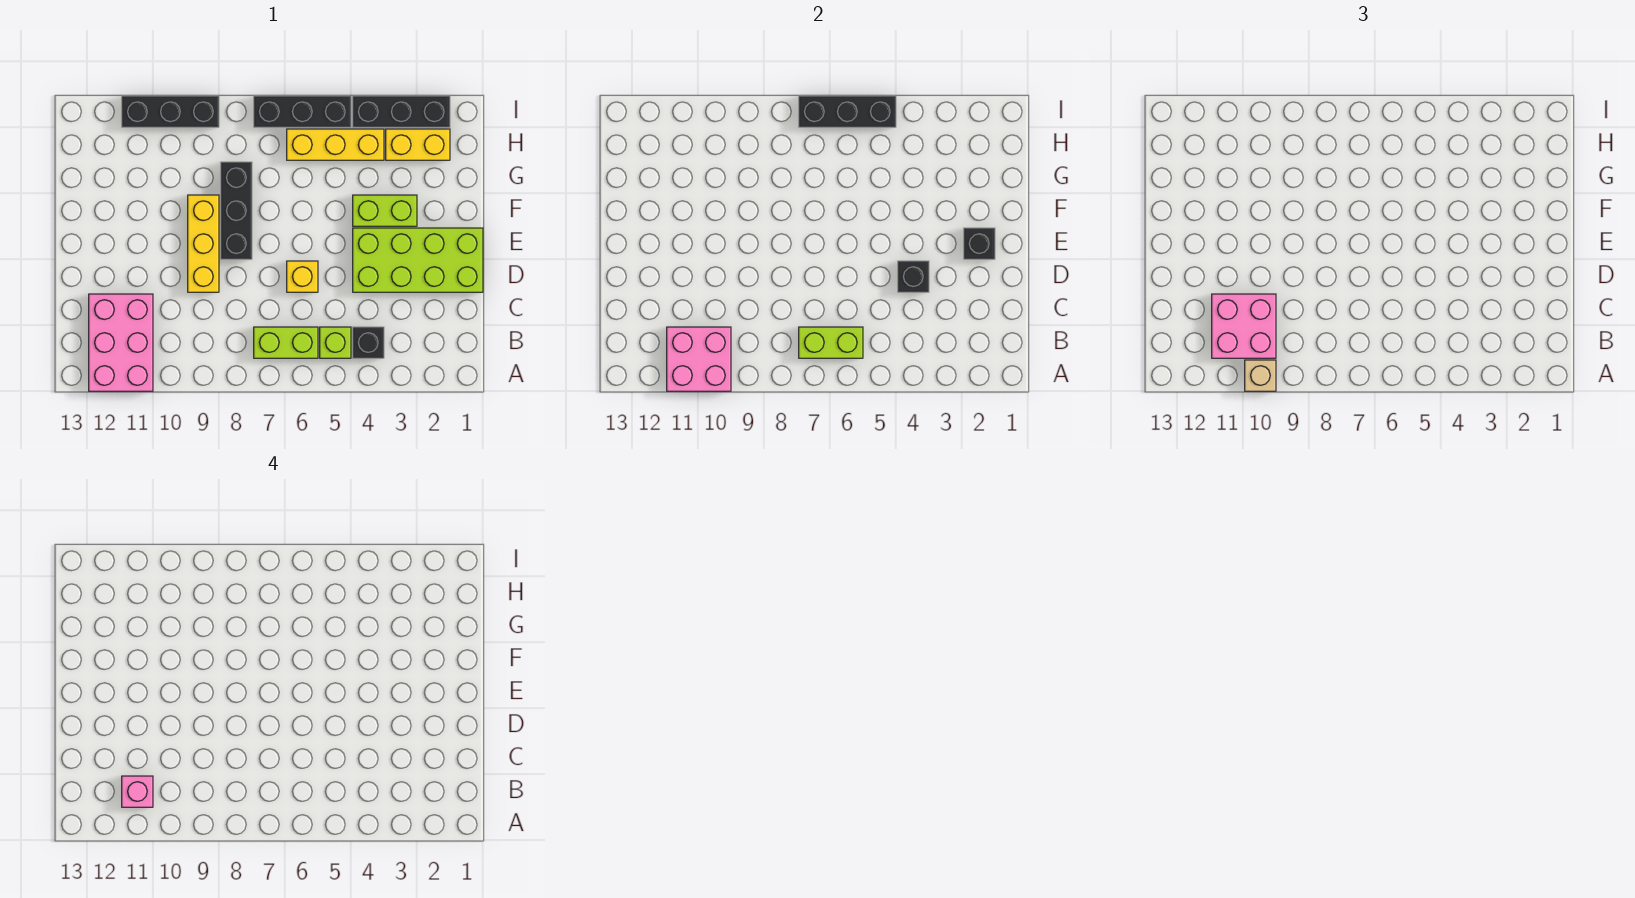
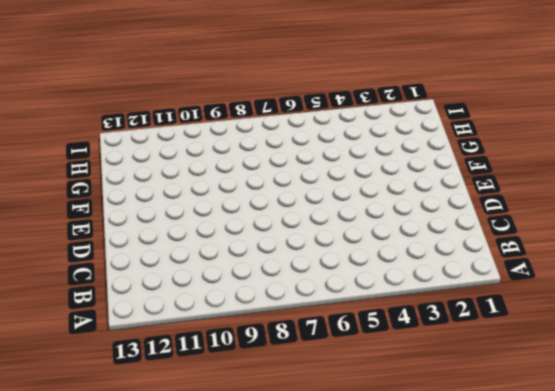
none -> pink 2x3 brick [89,294,153,391]
none -> black 1x1 brick [353,327,384,358]
none -> lime 1x1 brick [320,327,351,358]

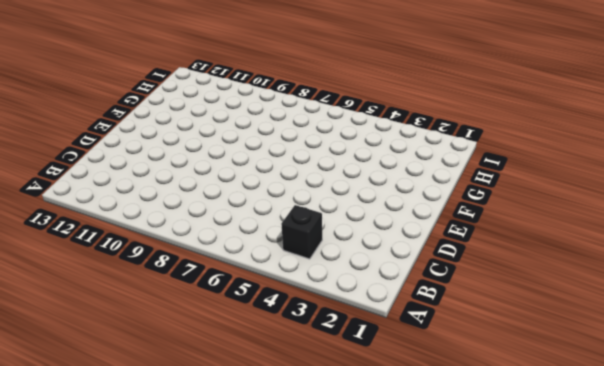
none -> pink 2x3 brick [89,294,153,391]
none -> lime 1x1 brick [320,327,351,358]
none -> lime 1x2 brick [254,327,318,358]

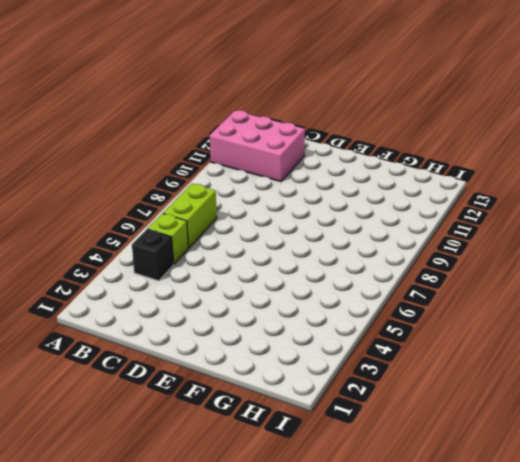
none -> lime 2x4 brick [353,228,483,292]
none -> yellow 1x1 brick [287,261,318,292]
none -> yellow 1x3 brick [188,195,219,292]

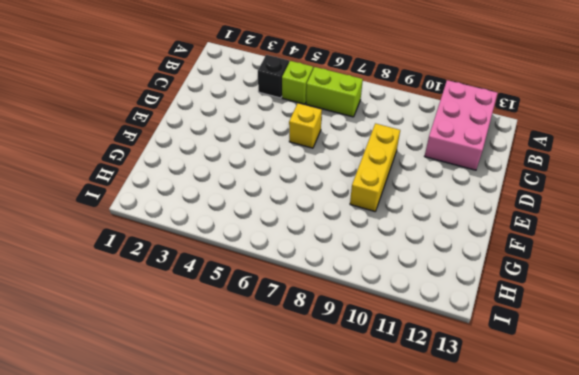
none -> lime 2x4 brick [353,228,483,292]
none -> black 1x3 brick [221,162,252,259]
none -> lime 1x2 brick [353,195,417,226]

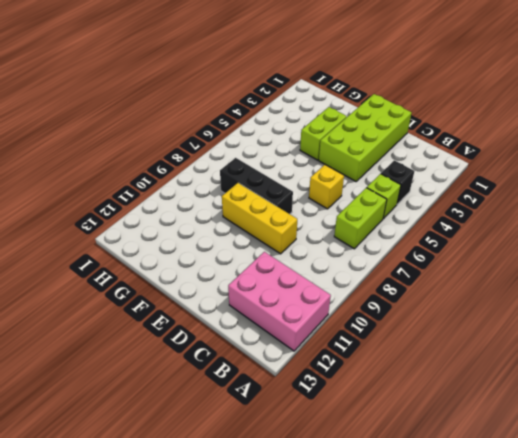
none -> yellow 1x2 brick [386,129,450,160]
none -> yellow 1x3 brick [287,129,384,160]
none -> black 1x3 brick [353,96,450,127]

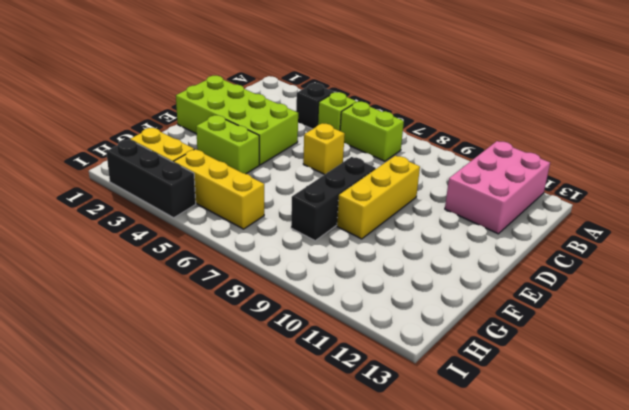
none -> black 1x3 brick [254,96,351,127]
none -> black 1x3 brick [122,96,219,127]
none -> pink 2x2 brick [667,327,731,391]

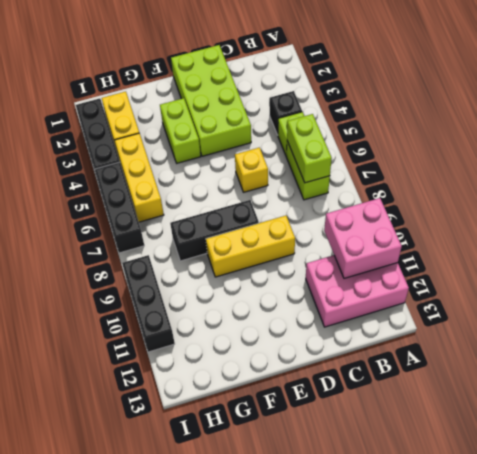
none -> black 1x1 brick [898,261,929,292]
none -> black 1x1 brick [964,228,995,259]
none -> black 1x3 brick [799,96,896,127]

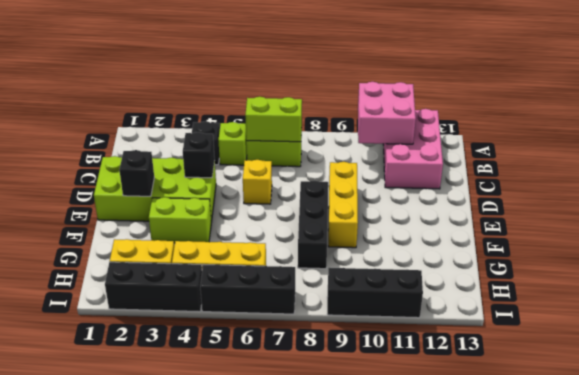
none -> black 1x3 brick [799,96,896,127]
none -> tan 1x1 brick [1245,360,1276,391]
none -> pink 2x2 brick [1212,294,1276,358]

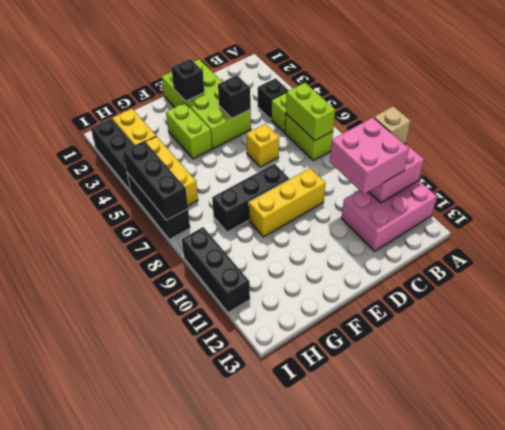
none -> pink 1x1 brick [122,776,153,807]

